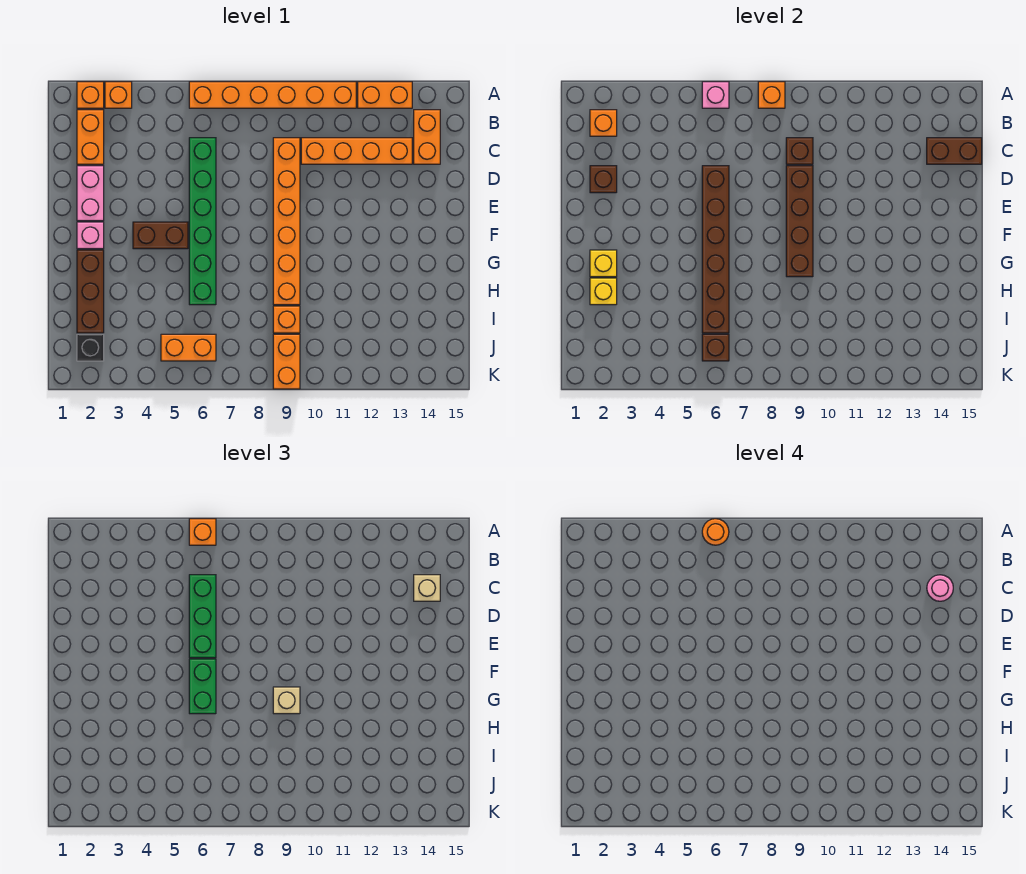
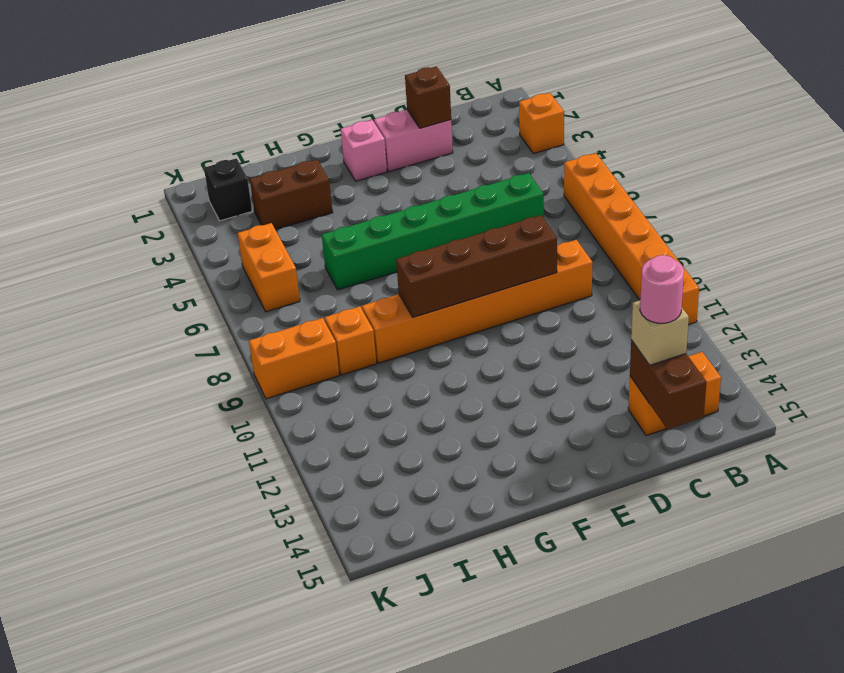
brown 1x2 brick [250,160,333,230] -> brown 1x2 brick turned to [133,222,188,249]
none -> orange 1x1 brick [77,82,104,108]
none -> orange 1x2 brick [358,82,412,108]
none -> orange 1x2 brick [77,110,104,164]
none -> orange 1x4 brick [301,138,412,164]

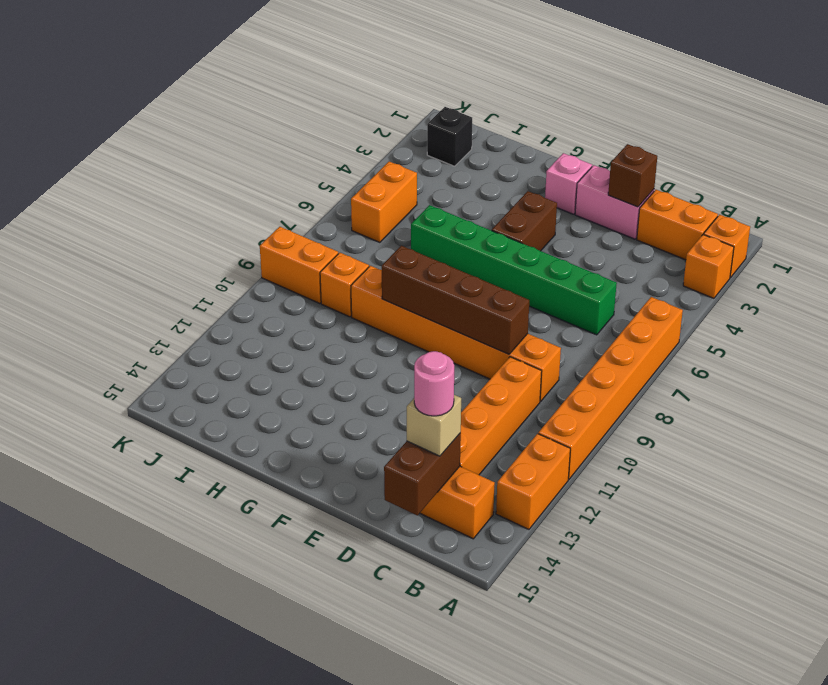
none -> brown 1x3 brick [77,250,104,333]
none -> pink 1x1 brick [702,82,729,108]
none -> orange 1x1 brick [758,82,785,108]
none -> orange 1x1 brick [590,110,617,136]

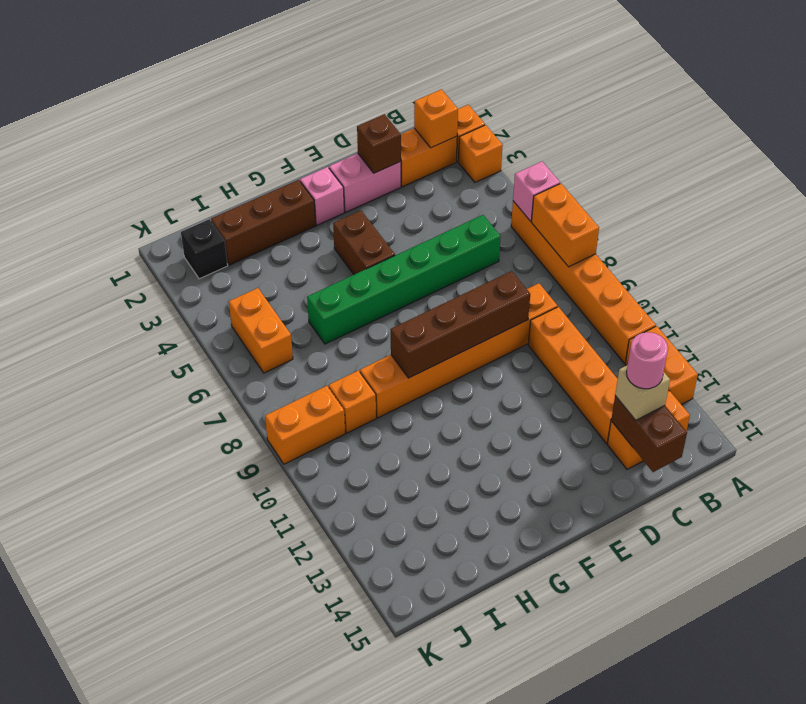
orange 1x2 brick [531,184,599,267] -> orange 1x1 brick [758,82,785,108]
none -> brown 1x1 brick [786,138,813,164]
none -> brown 1x6 brick [702,166,729,333]
none -> yellow 1x1 brick [590,250,617,277]
none -> yellow 1x1 brick [590,278,617,305]

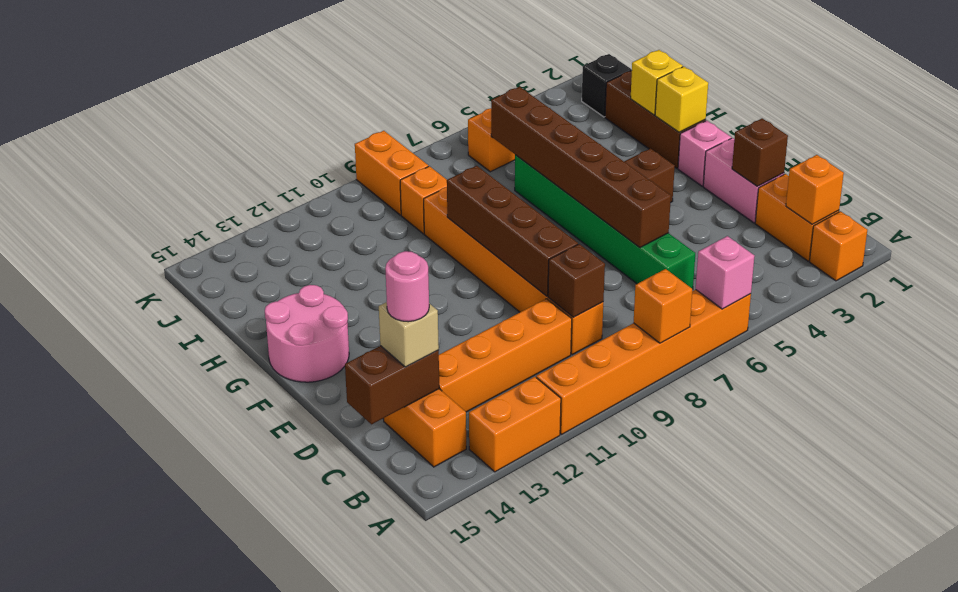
pink 2x2 round brick [265,285,349,382] -> none
none -> orange 1x1 brick [105,82,132,108]
none -> brown 1x1 brick [702,334,729,361]
none -> orange 1x1 brick [189,519,216,545]
none -> green 1x3 brick [189,575,216,658]

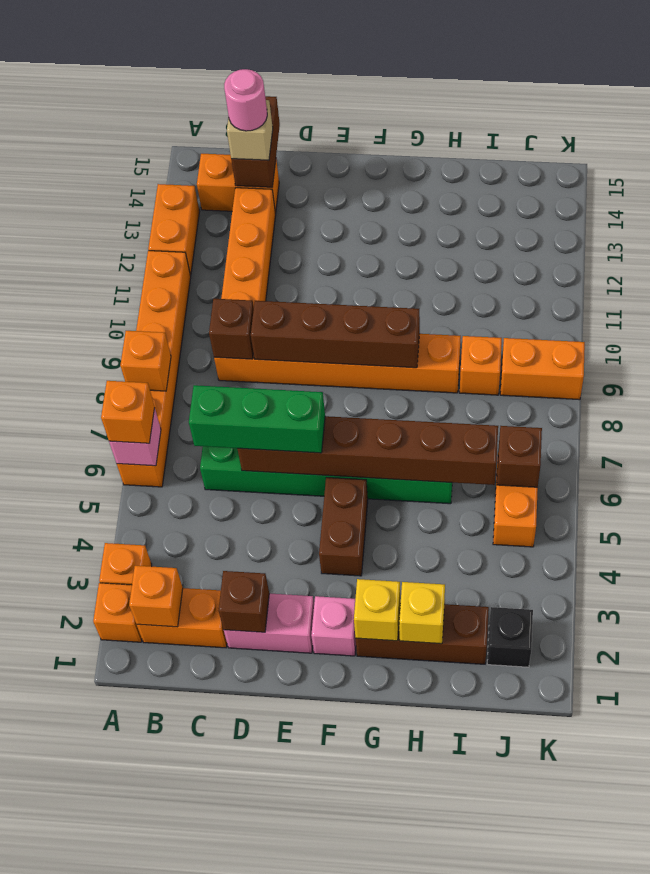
none -> green 1x2 brick [189,659,216,714]
none -> tan 1x1 brick [273,687,300,714]
none -> orange 1x1 round brick [702,519,729,545]

